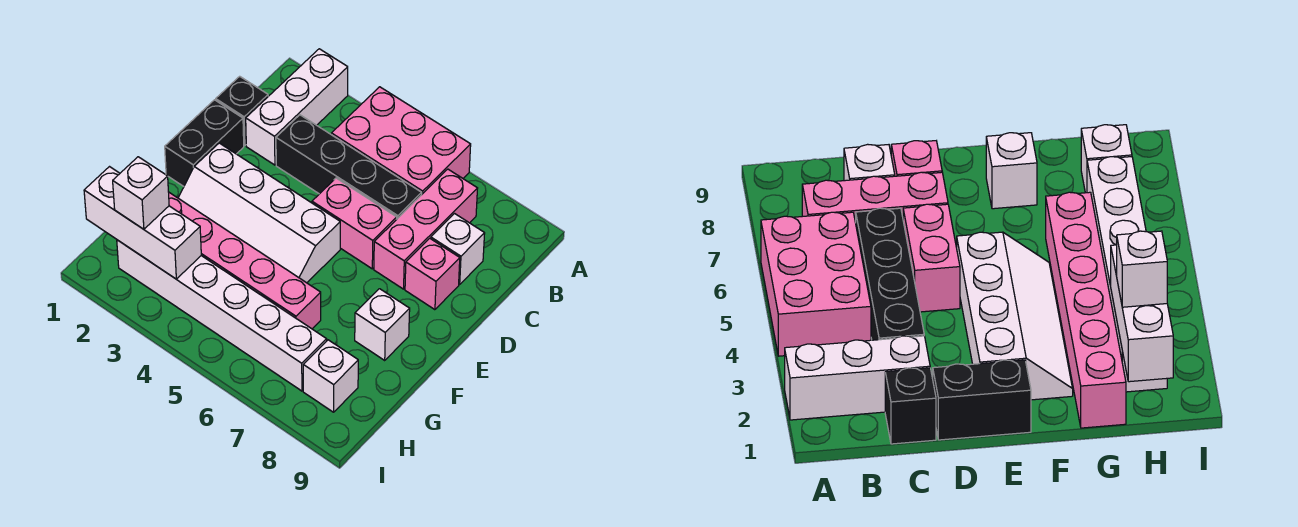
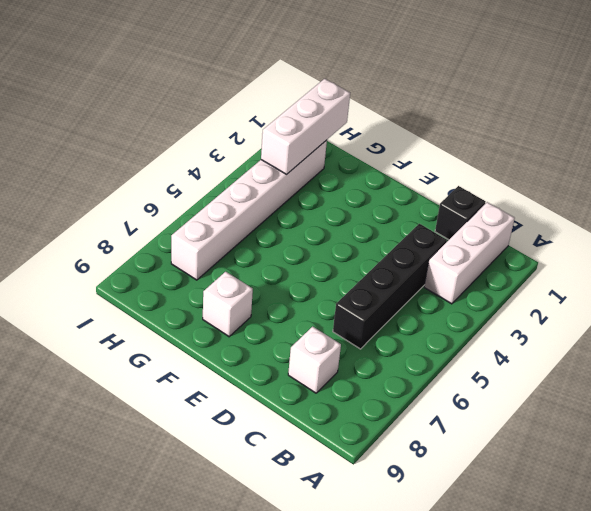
white 1x3 brick [424,202,515,304] -> white 1x3 brick turned to [246,49,348,165]
none -> pink 2x3 brick [331,87,471,194]
none -> pink 1x3 brick [374,169,478,289]
none -> black 1x2 brick [165,100,244,186]

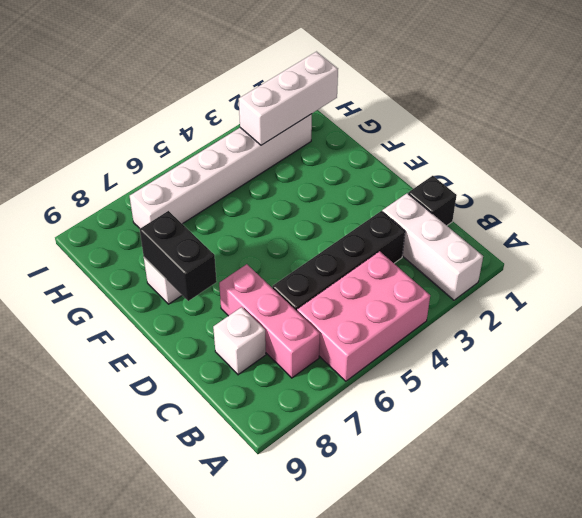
black 1x2 brick [140,211,217,301] -> black 1x2 brick moved to [165,100,244,186]
none -> pink 1x2 brick [312,178,397,269]
none -> pink 1x1 brick [405,238,460,310]
none -> white 2x4 slope [178,143,340,283]

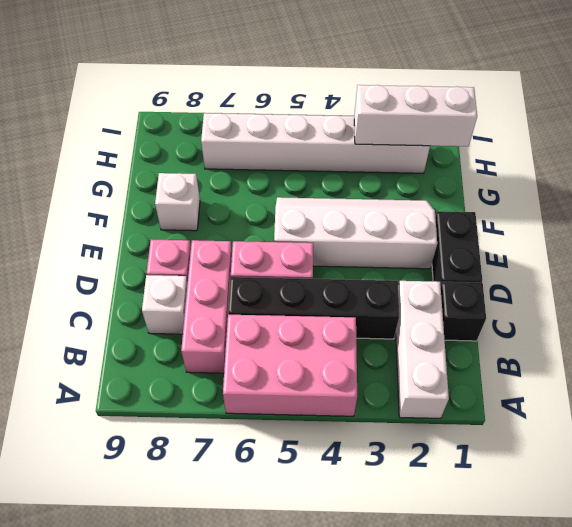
none -> pink 1x6 brick [169,193,321,329]
none -> white 1x1 brick [303,340,358,412]
none -> white 1x1 brick [113,157,169,229]

